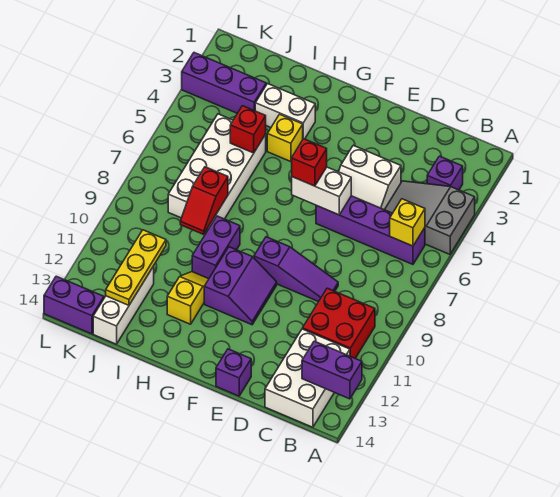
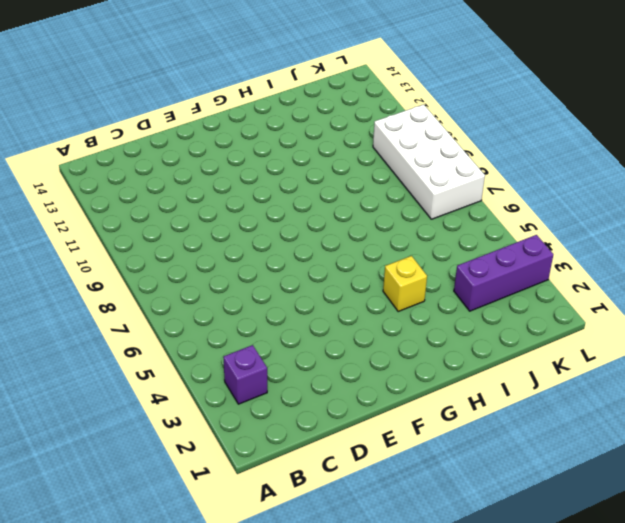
white 2x4 brick [373,104,485,219] -> white 2x4 brick moved to [168,114,266,229]
none -> grey 2x3 slope [385,181,475,254]
none -> purple 1x4 brick [316,196,425,264]
none -> red 2x2 brick [303,288,375,358]

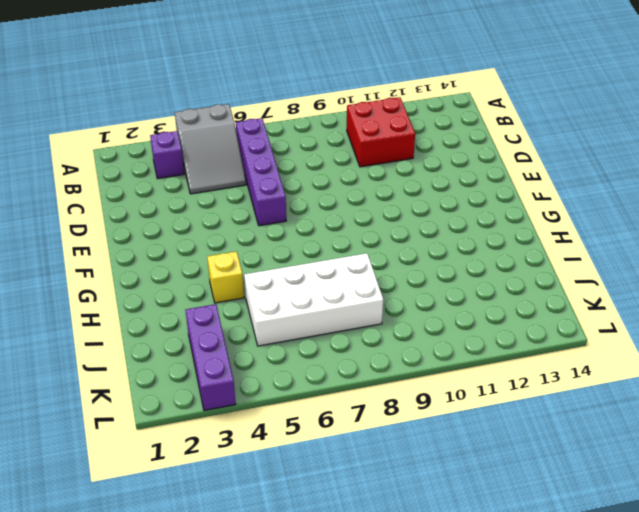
none -> white 2x3 brick [265,329,350,427]
none -> white 2x2 slope [339,145,401,210]
none -> purple 1x3 slope [254,237,338,302]

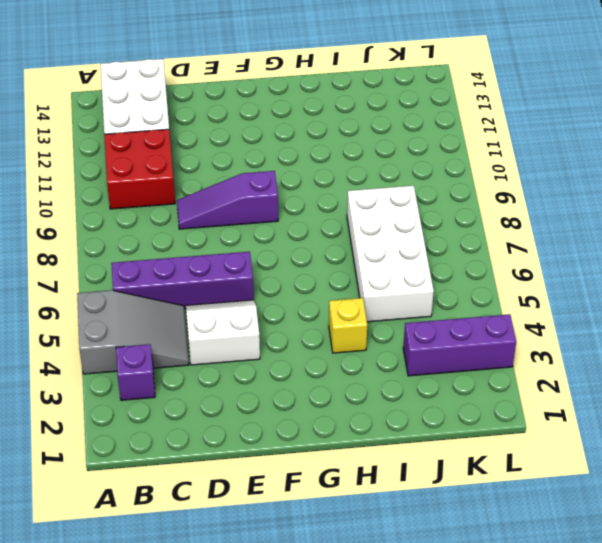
none -> purple 1x1 brick [216,349,251,396]
none -> purple 2x2 slope [204,247,277,325]
none -> white 1x2 brick [255,84,315,139]

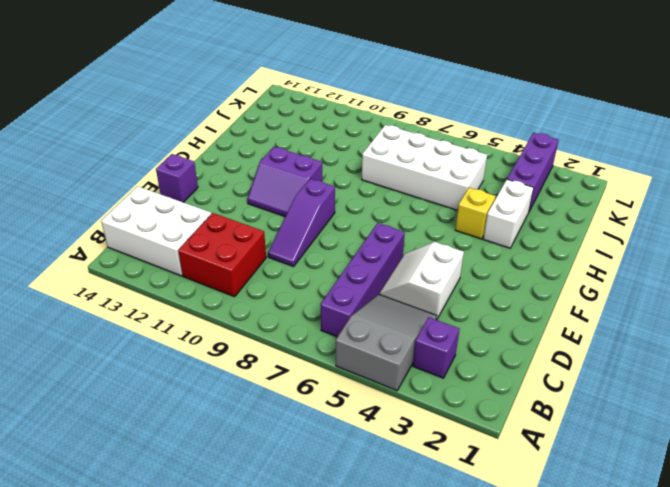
none -> purple 1x2 brick [192,216,240,279]
none -> yellow 1x2 slope [167,272,209,324]
none -> white 1x3 brick [93,266,154,344]

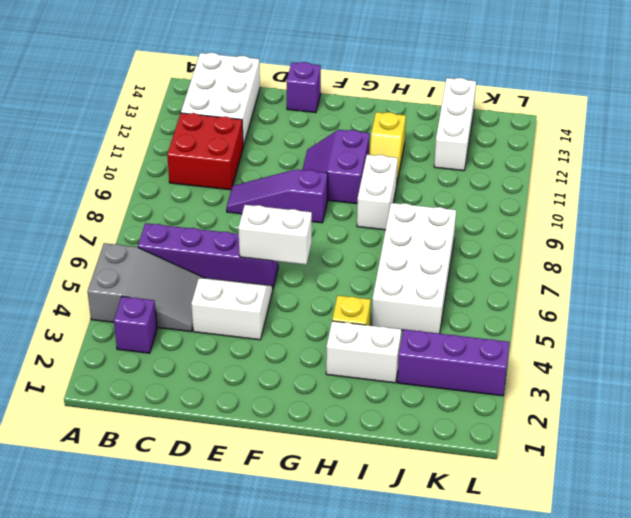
white 1x2 brick [357,155,398,230] -> purple 1x2 brick [192,216,240,279]
none -> purple 1x2 brick [44,276,104,334]
none -> purple 1x2 brick [302,341,362,399]
none -> yellow 1x1 brick [390,199,425,246]

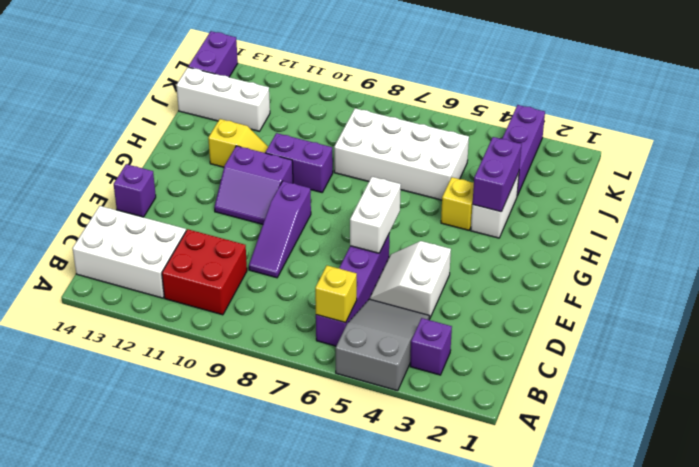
purple 1x2 brick [473,137,522,212] -> purple 1x2 brick moved to [302,341,362,399]
none -> red 1x1 brick [230,106,266,153]
none -> red 1x2 slope [180,167,228,234]
none -> yellow 1x3 plate [106,230,166,305]

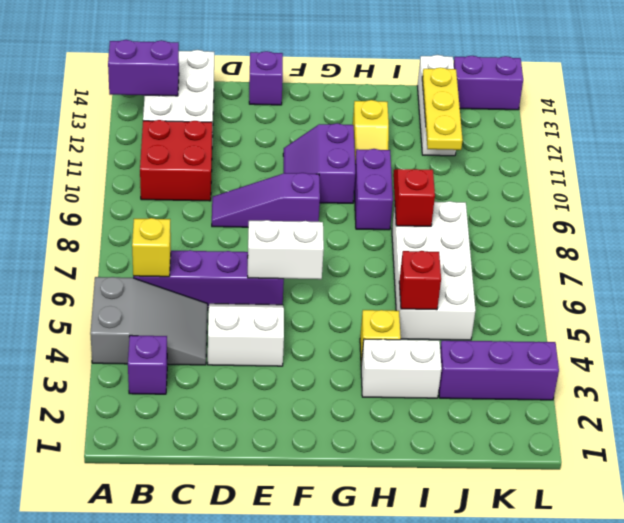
none -> red 1x1 brick [292,139,327,186]

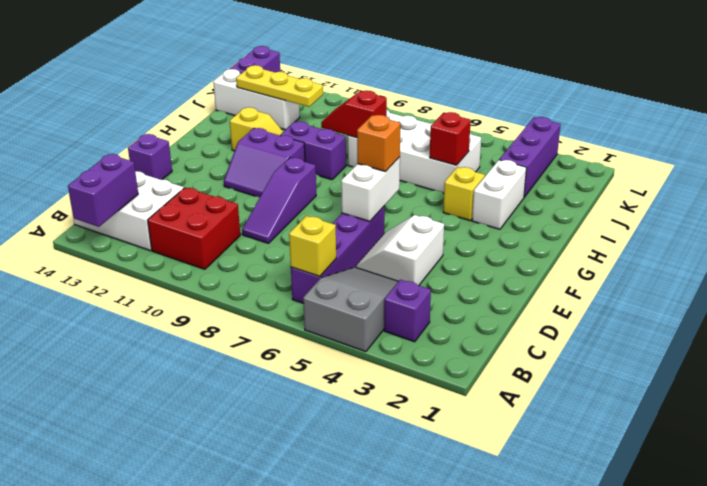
orange 1x1 brick [357,115,400,172] -> red 1x1 brick [292,139,327,186]

